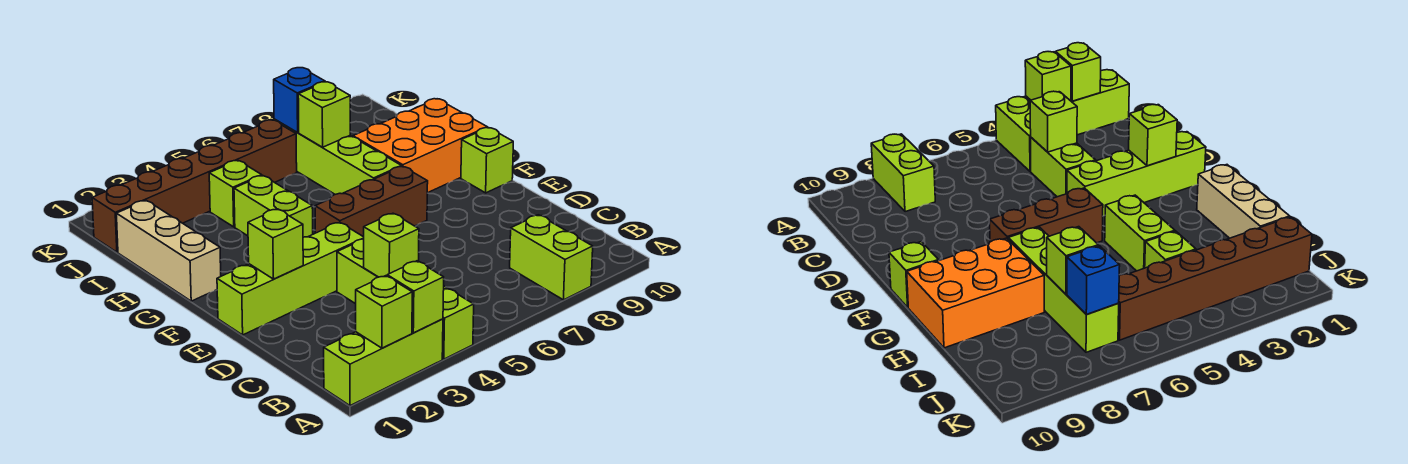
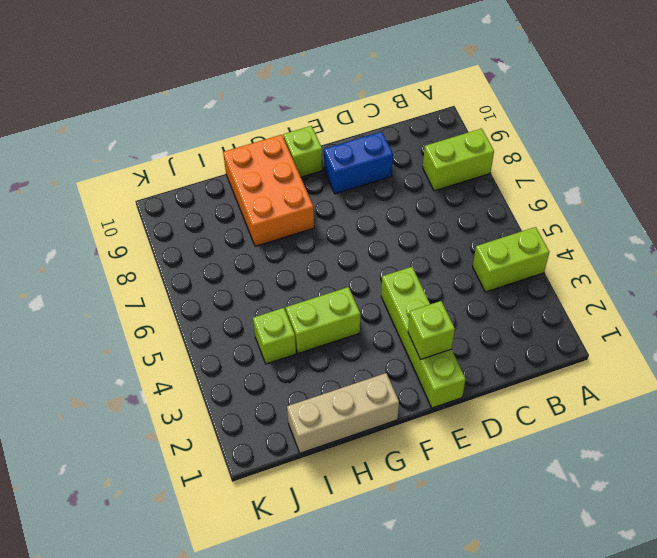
blue 1x2 brick [324,132,393,194] -> none
none -> lime 1x3 brick [324,319,443,406]
none -> lime 1x2 brick [337,239,378,304]
none -> brown 1x3 brick [315,166,428,237]

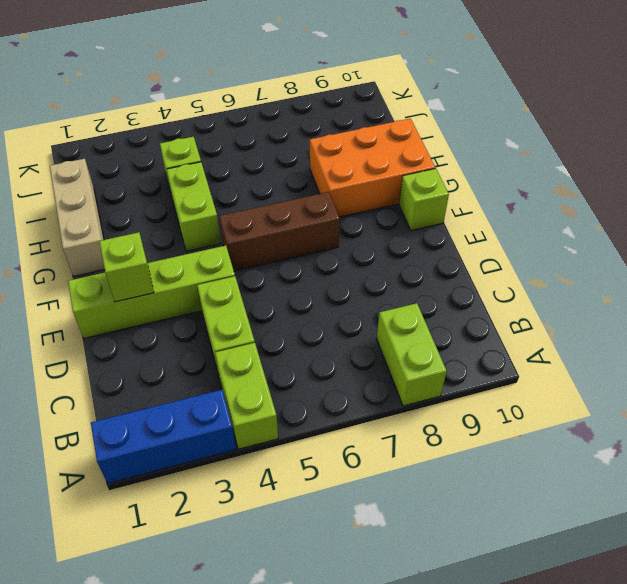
blue 1x3 brick [91,390,236,484] -> lime 1x3 brick [324,319,443,406]
none -> lime 1x4 brick [274,119,401,194]
none -> brown 1x6 brick [92,120,297,252]
none -> lime 1x1 brick [356,276,412,348]

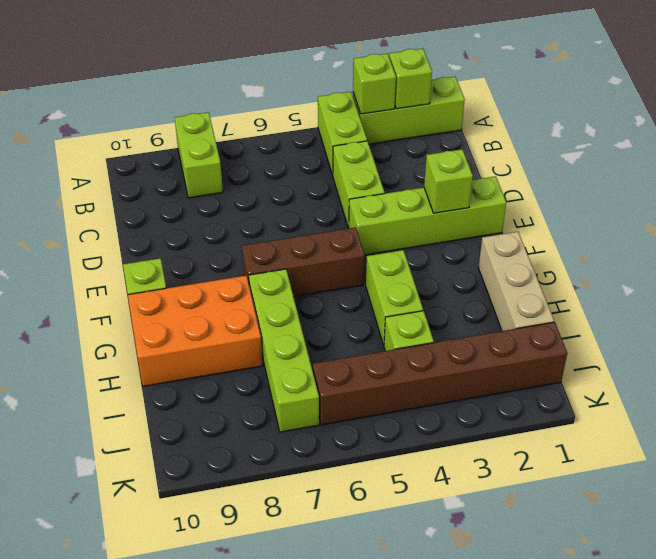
none -> lime 1x1 brick [364,213,419,277]
none -> lime 1x1 brick [298,82,350,147]
none -> blue 1x1 brick [274,68,325,133]

